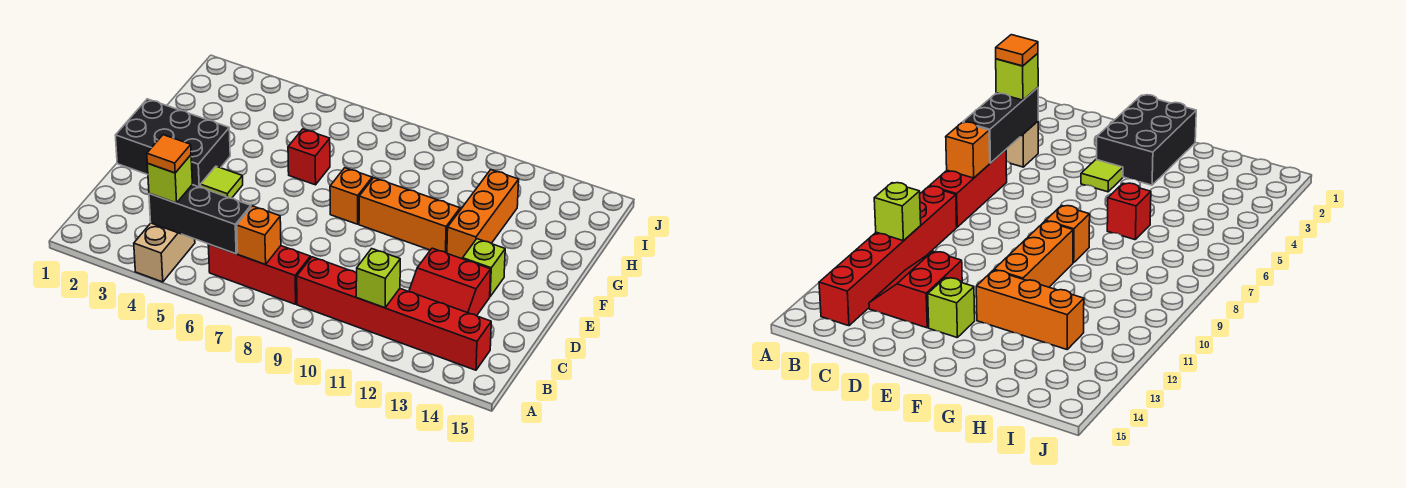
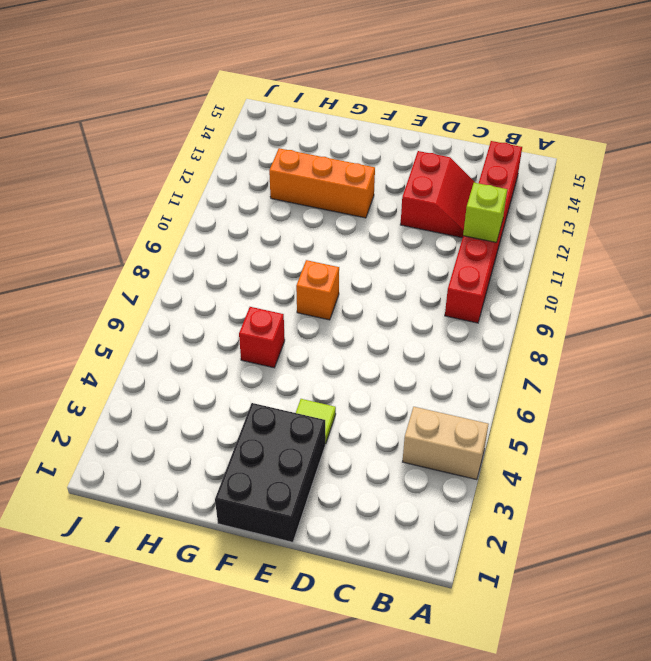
none -> red 1x3 brick [208,244,310,304]
none -> lime 1x1 brick [463,239,505,296]
none -> orange 1x3 brick [359,178,460,253]

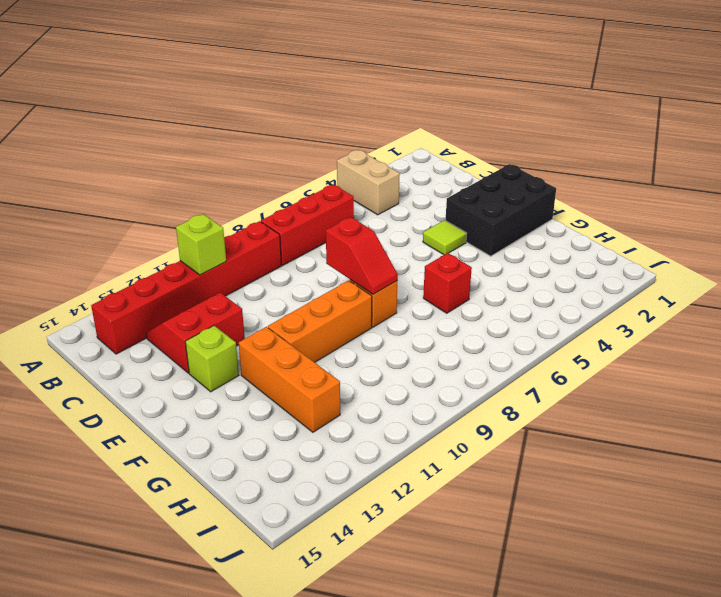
red 1x2 slope [326,217,398,294] -> none
none -> black 1x3 brick [149,185,251,254]
none -> orange 1x1 brick [237,206,281,265]
none -> lime 1x1 brick [147,155,192,203]

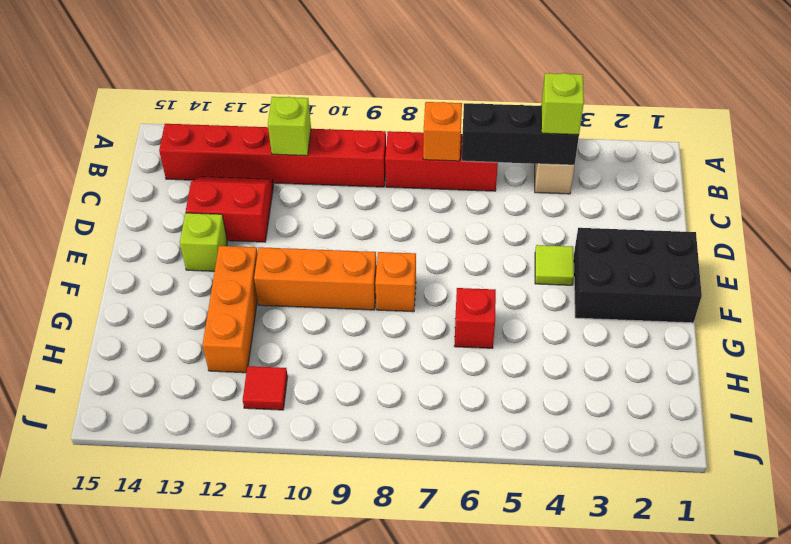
red 1x1 tile [243,366,288,410] -> none
none -> orange 1x1 tile [147,135,191,173]

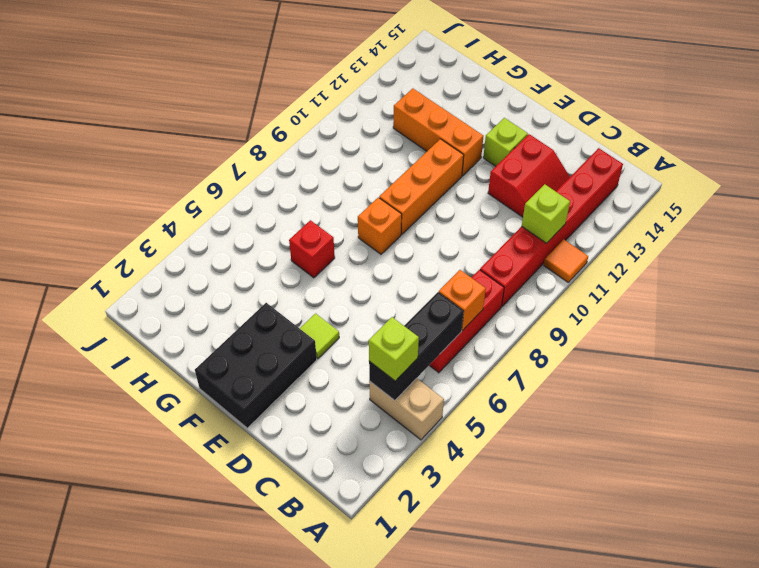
orange 1x1 tile [544,239,588,282] -> orange 1x1 tile moved to [147,135,191,173]

